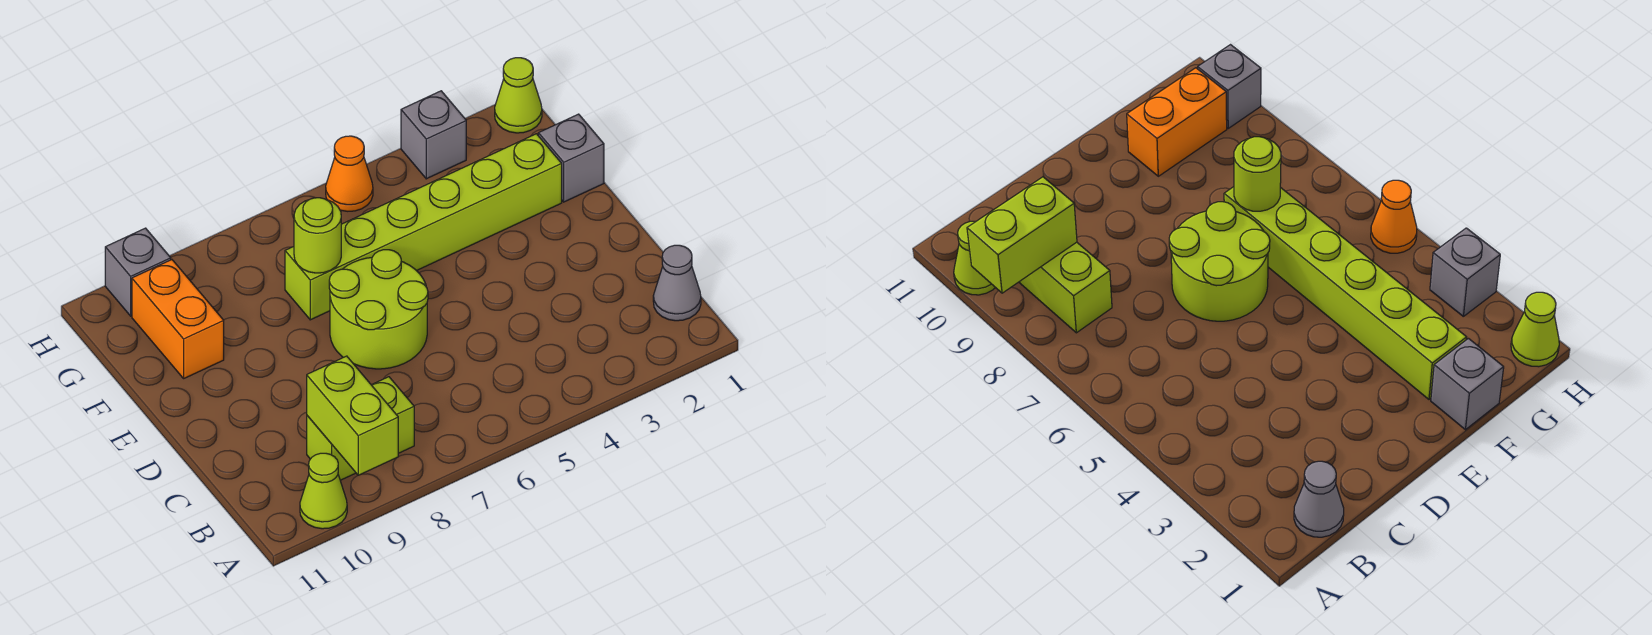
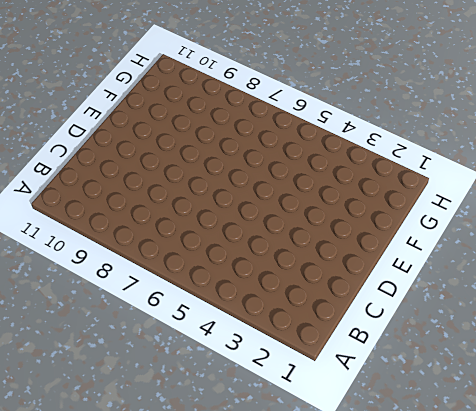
none -> lime 1x1 cone [300,453,347,529]
none -> grey 1x1 cone [653,245,701,321]
none -> lime 1x2 brick [307,377,414,480]

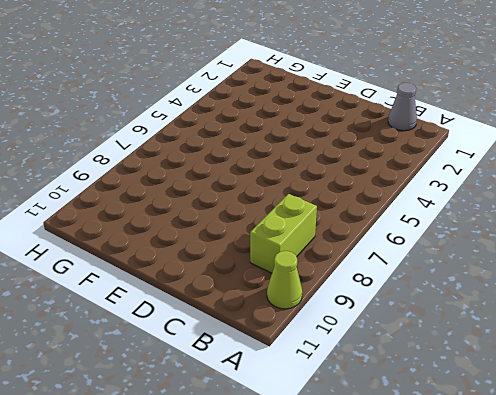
none -> lime 2x2 round brick [329,250,428,369]
none -> grey 1x1 brick [538,114,604,202]
none -> lime 1x6 brick [285,134,562,320]

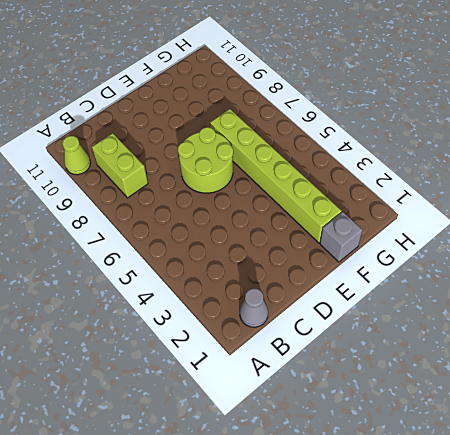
none -> orange 1x2 brick [132,260,224,378]
none -> lime 1x1 cone [495,58,542,133]
none -> grey 1x1 brick [401,91,466,179]

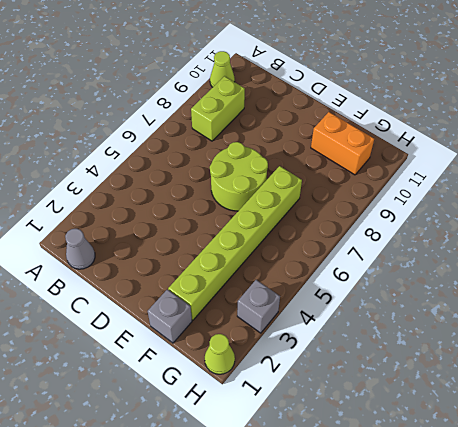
none -> orange 1x1 cone [326,136,373,211]
none -> grey 1x1 brick [105,228,171,316]
none -> lime 1x2 brick [307,356,398,475]

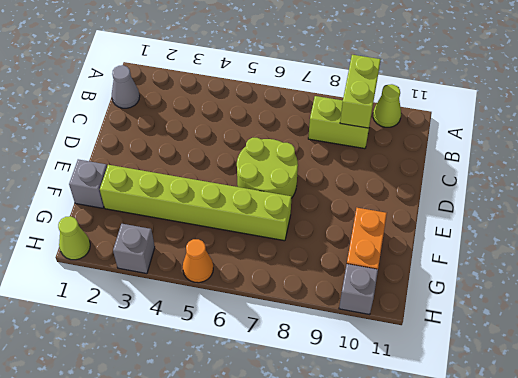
none -> lime 1x1 round brick [294,198,341,273]

